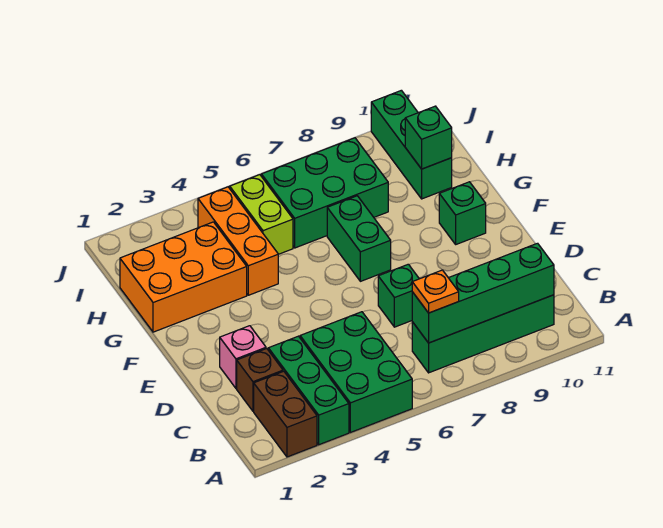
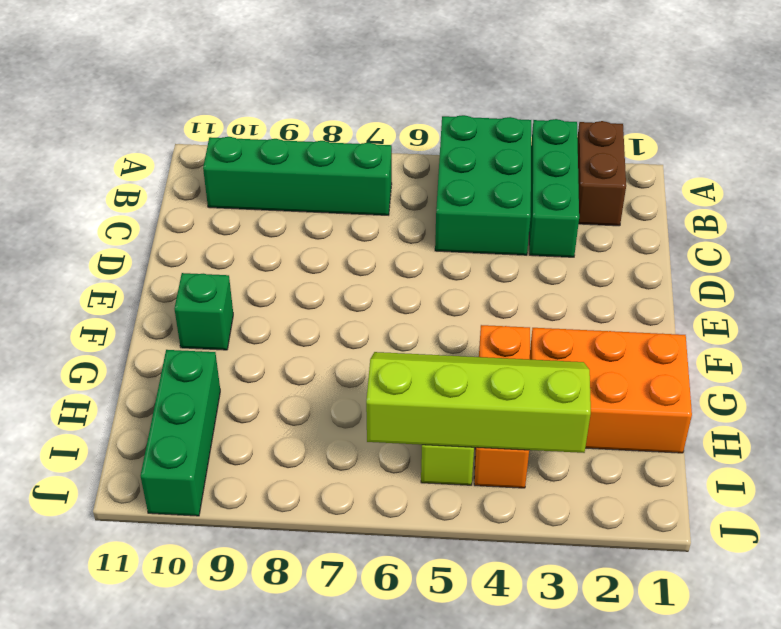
lime 2x4 slope [366,352,591,453] -> none
none -> brown 1x1 brick [237,349,283,411]
none -> pink 1x1 brick [220,326,266,388]
none -> green 1x1 brick [378,264,419,327]

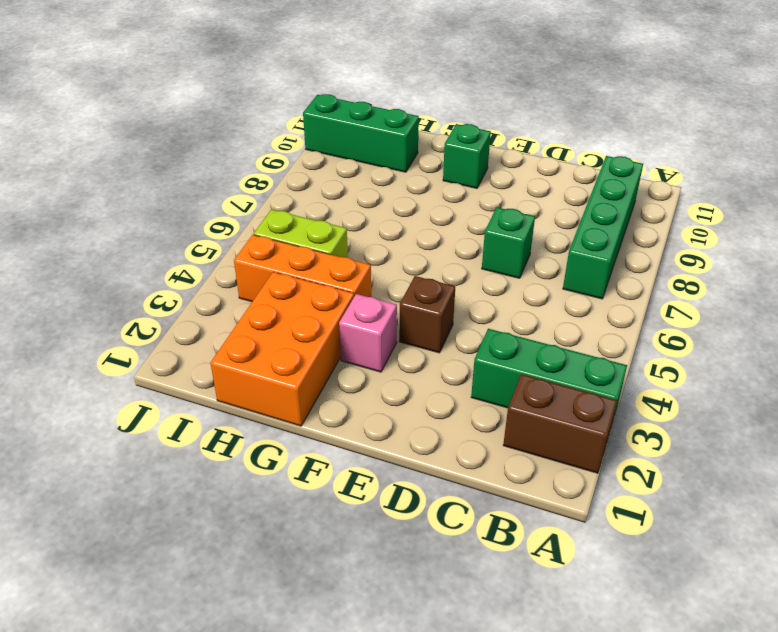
brown 1x1 brick [399,276,455,353] -> brown 1x1 brick moved to [237,349,283,411]
pink 1x1 brick [339,294,397,372] -> pink 1x1 brick moved to [220,326,266,388]
none -> green 2x3 brick [300,312,412,432]
none -> green 1x2 brick [327,196,391,281]
none -> green 2x3 brick [261,138,388,248]

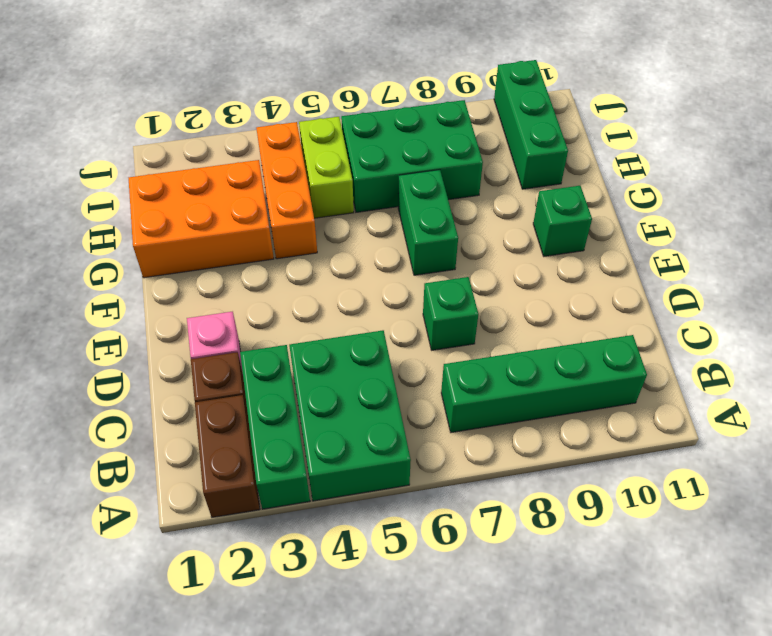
none -> green 1x4 brick [412,243,554,343]
none -> green 1x1 brick [405,106,452,169]
none -> orange 1x1 plate [412,270,459,313]

